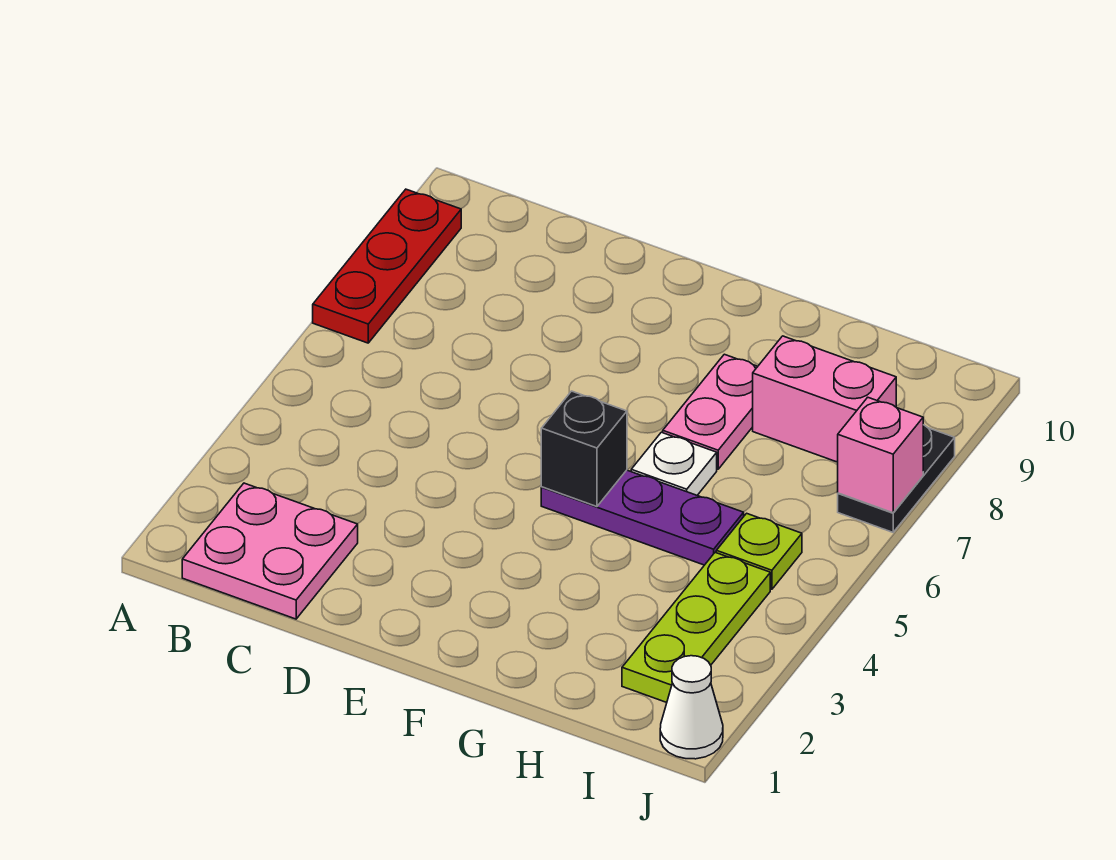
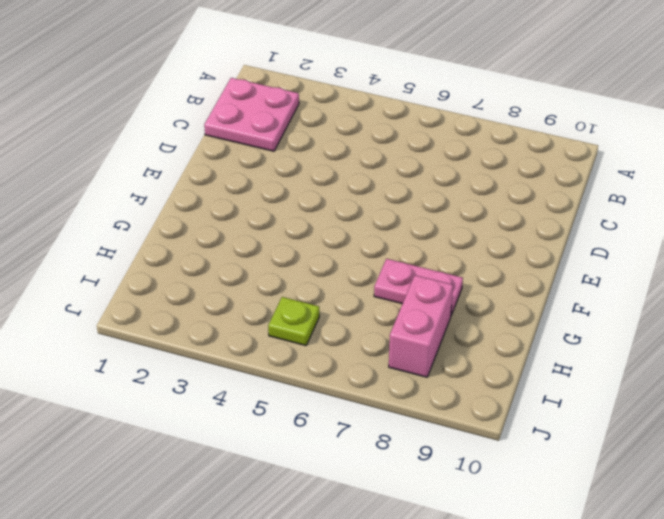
none -> red 1x3 plate [313,189,461,343]
none -> purple 1x3 plate [541,470,744,565]
none -> white 1x1 plate [631,432,717,495]

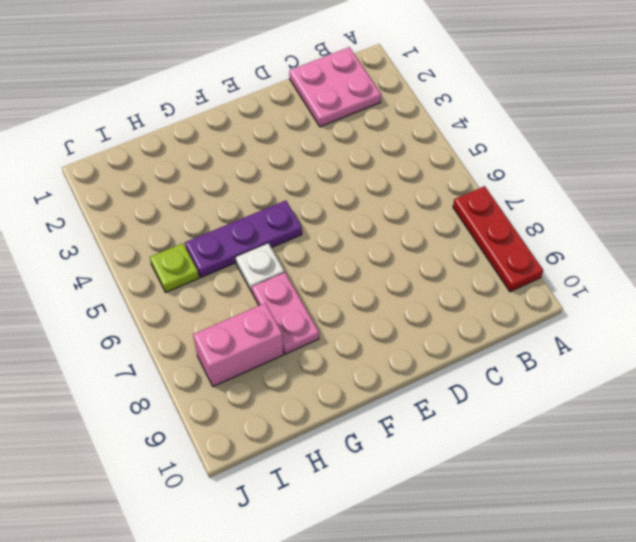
none -> lime 1x3 plate [622,552,770,703]
none -> white 1x1 cone [660,656,723,759]
none -> black 1x2 plate [838,425,955,532]

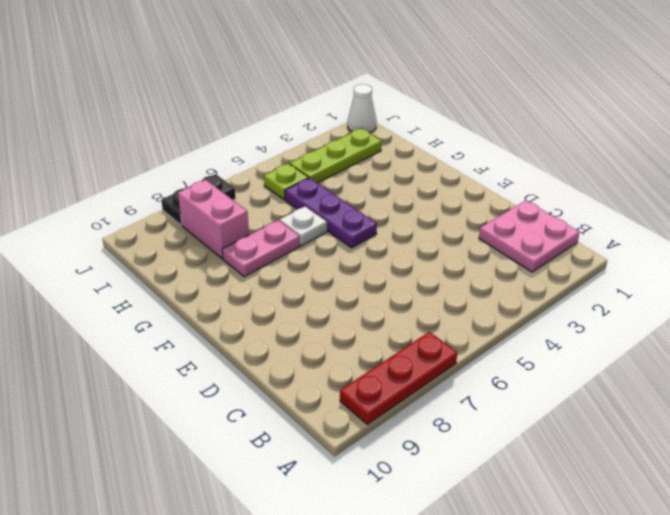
none -> black 1x1 brick [541,391,627,507]
none -> pink 1x1 brick [838,397,923,513]

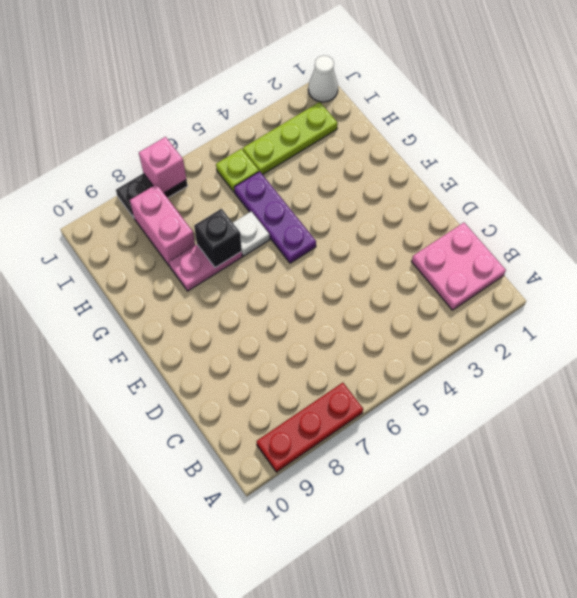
black 1x1 brick [194,209,242,268] -> black 1x1 brick moved to [541,391,627,507]

